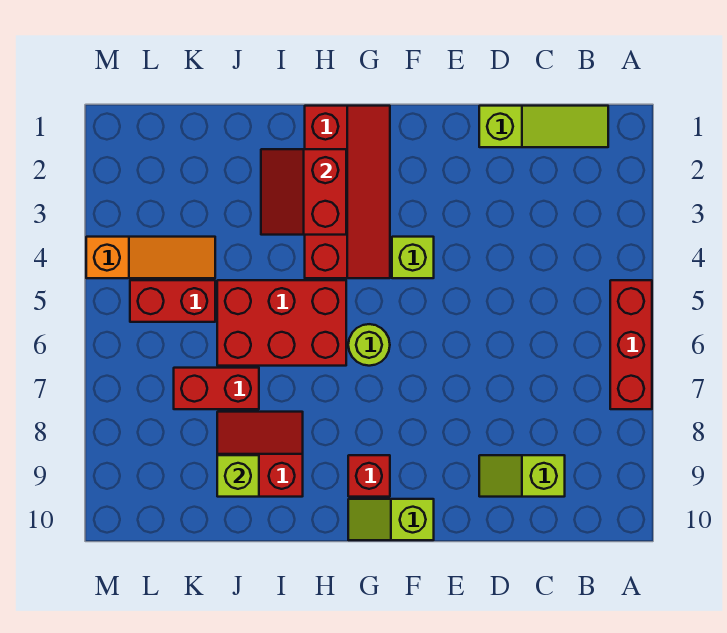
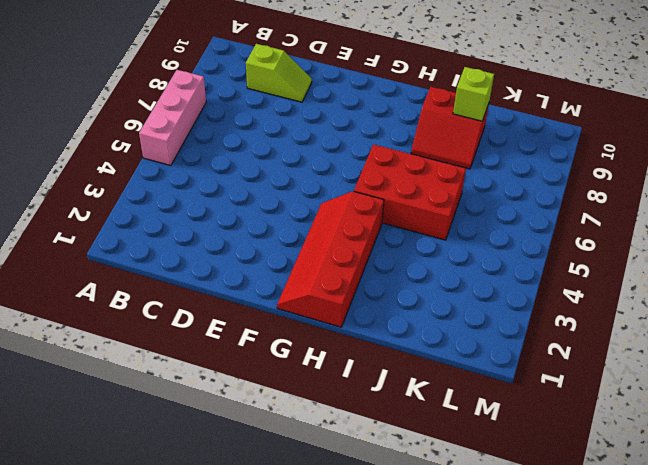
pink 1x3 brick [139,70,206,166] -> red 1x3 brick [610,280,652,409]
none -> lime 1x3 slope [479,106,608,147]
none -> lime 1x1 brick [392,237,434,278]
none -> lime 1x2 slope [348,499,434,540]

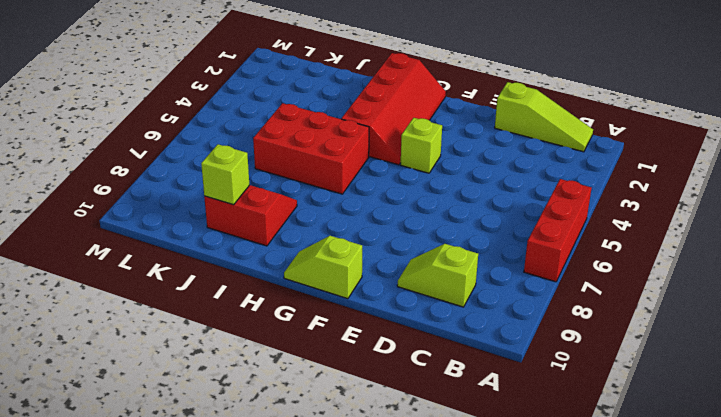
none -> lime 1x1 round brick [348,324,390,366]
none -> red 1x1 brick [348,455,390,497]
none -> red 1x2 brick [174,368,259,409]

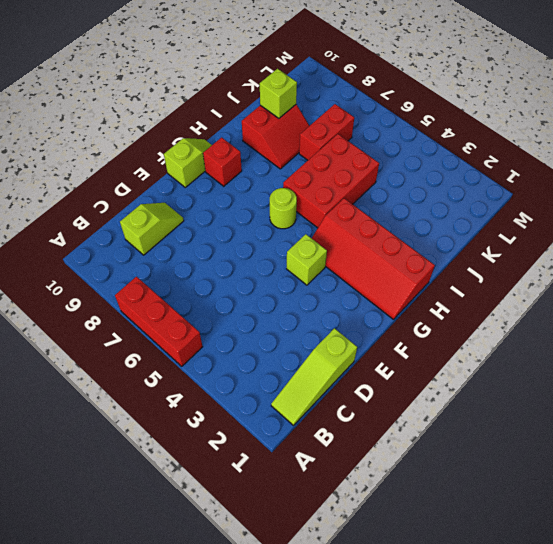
none -> orange 1x3 slope [86,237,215,278]
none -> red 1x2 brick [130,280,215,322]
none -> red 2x2 slope [261,149,346,235]

